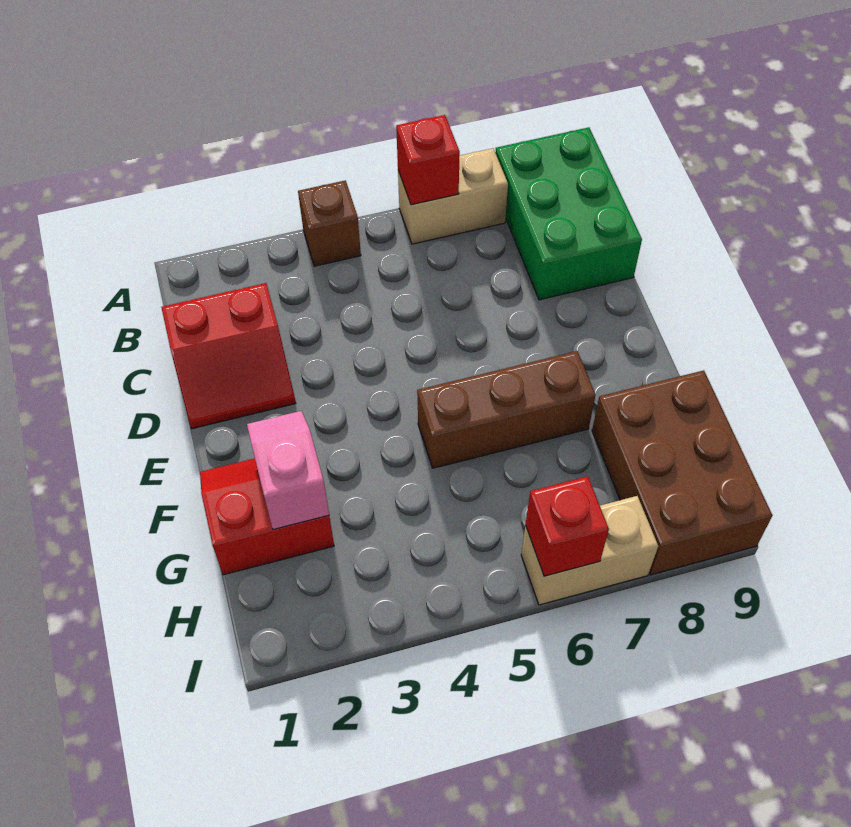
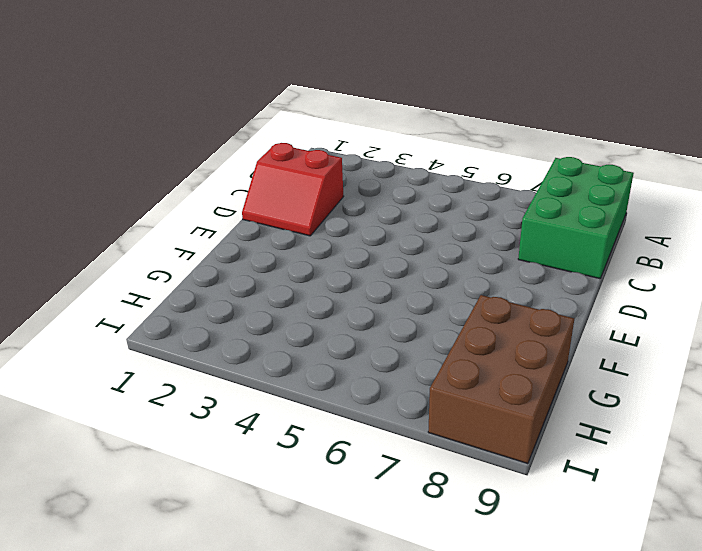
none -> brown 1x1 brick [298,180,361,266]
none -> tan 1x2 brick [398,148,508,244]

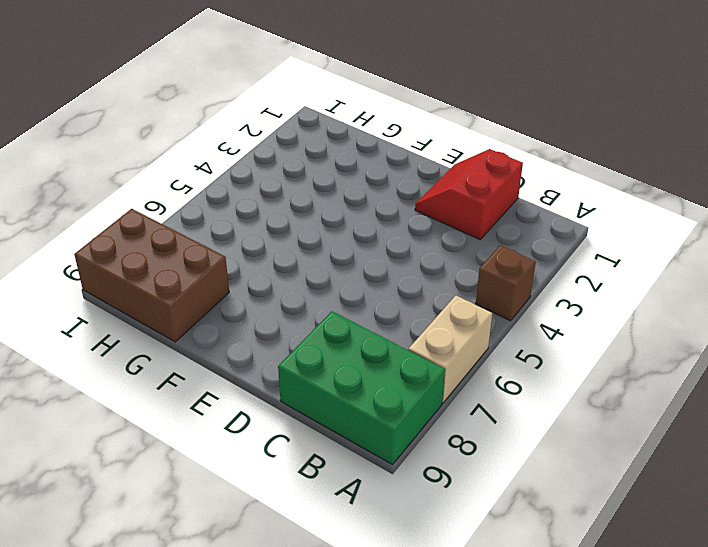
none -> red 2x2 slope [200,458,334,575]
none -> brown 1x3 brick [417,351,596,468]

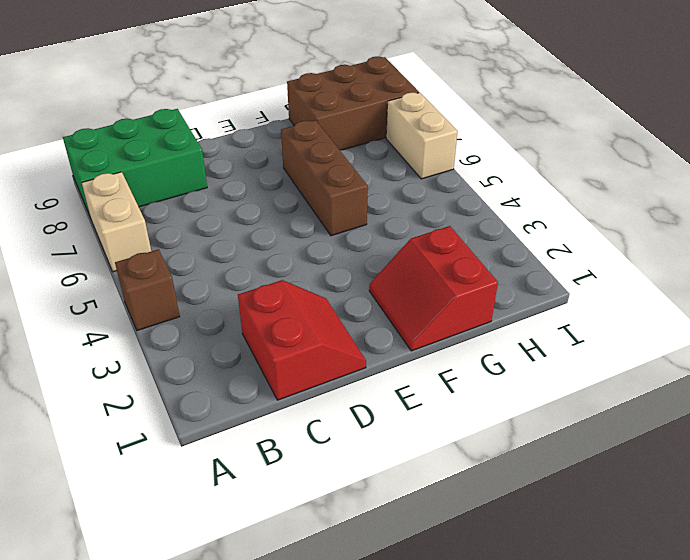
none -> red 1x1 brick [396,115,460,205]
none -> pink 1x2 slope [247,411,329,530]

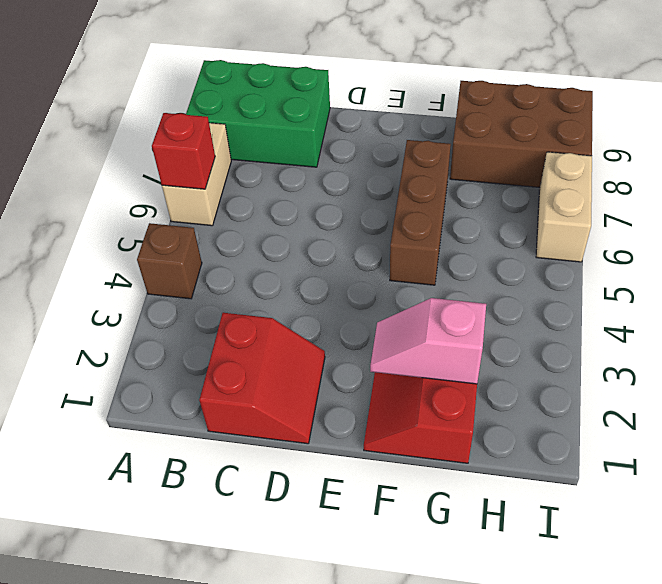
none -> red 1x1 brick [526,476,609,576]

